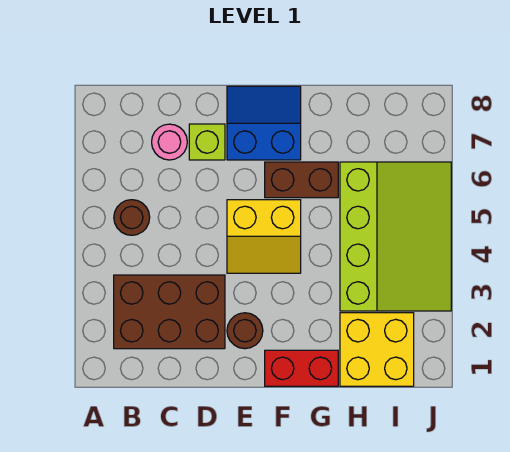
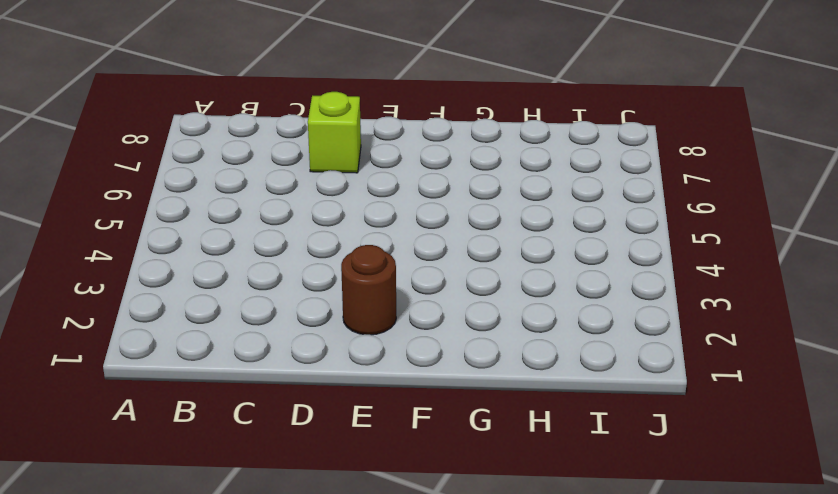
none -> brown 2x3 brick [114,275,225,349]
none -> brown 1x1 round brick [114,200,150,235]

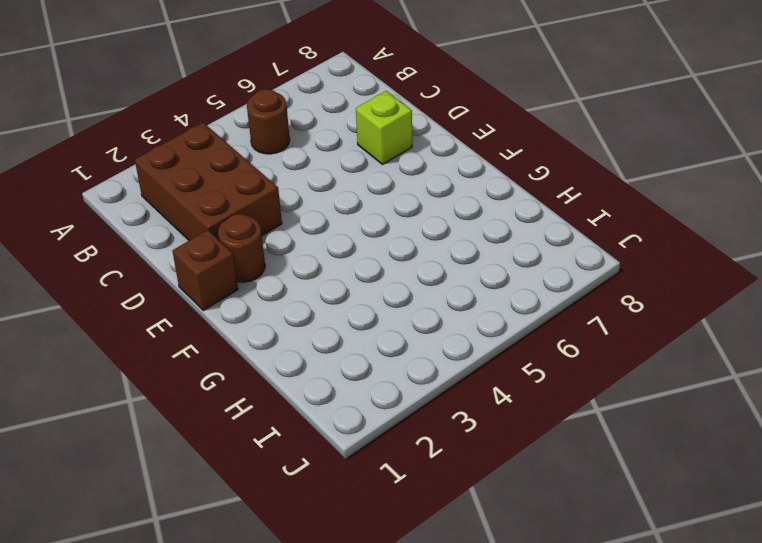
brown 1x1 brick [172,230,238,310] -> none
none -> pink 1x1 round brick [152,124,187,160]
none -> yellow 2x2 slope [227,200,301,273]

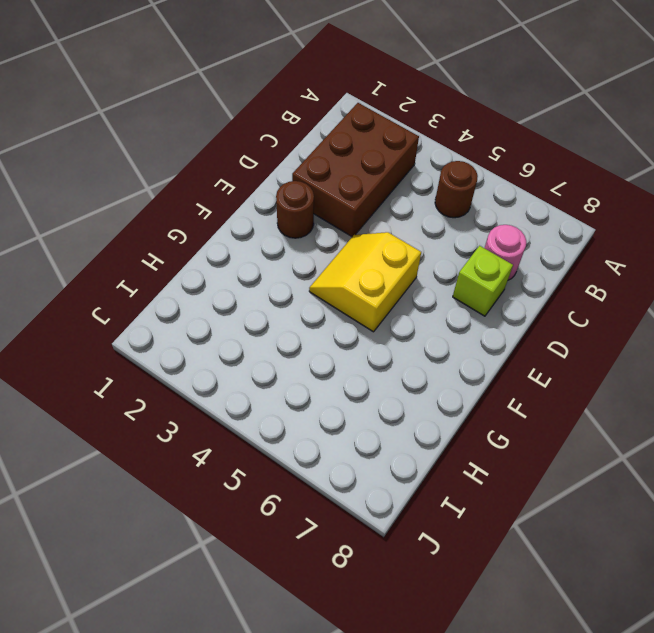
none -> blue 2x2 slope [227,86,301,160]
none -> red 1x2 brick [265,350,338,386]

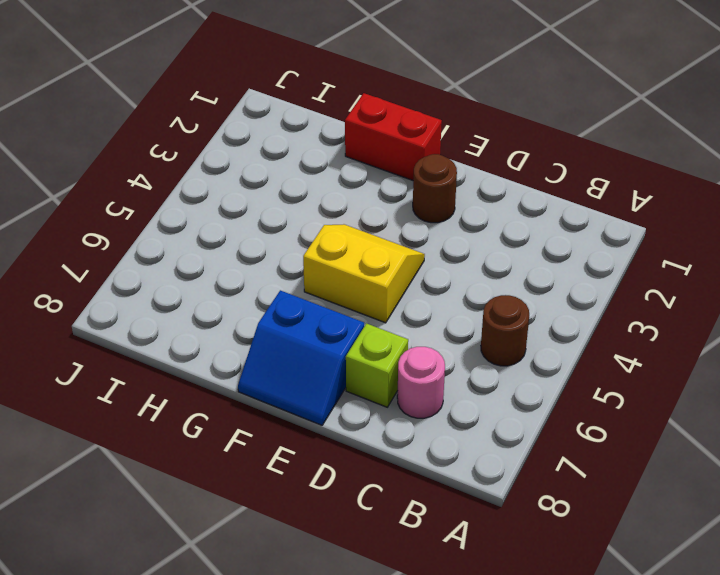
none -> brown 2x3 brick [114,275,225,349]
none -> brown 1x2 brick [265,162,338,198]

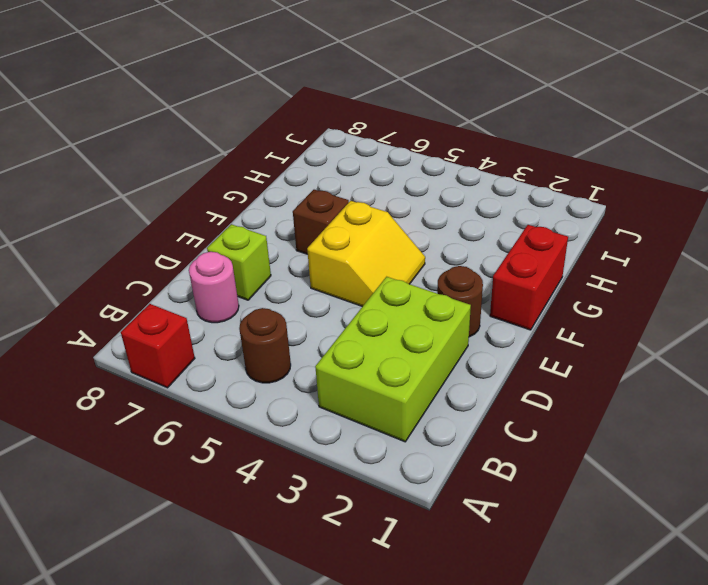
red 1x1 brick [121,304,195,388] -> none
lime 2x3 brick [315,277,471,442] -> brown 2x3 brick [114,275,225,349]
brown 1x1 brick [293,190,349,254] -> brown 1x2 brick [265,162,338,198]
none -> blue 2x2 slope [227,86,301,160]
none -> yellow 2x2 brick [340,313,414,386]

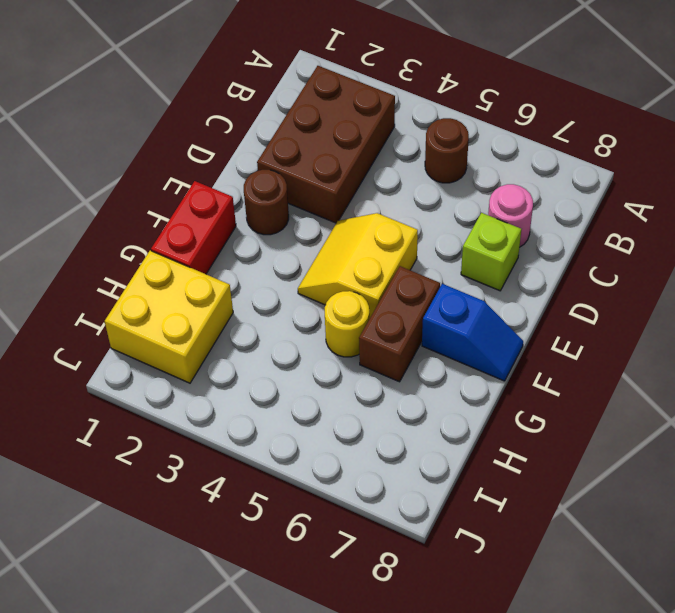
blue 1x2 slope [422,284,523,381] -> blue 2x2 slope [227,86,301,160]
yellow 1x1 round brick [325,291,369,357] -> none
none -> lime 3x4 slope [340,162,451,311]

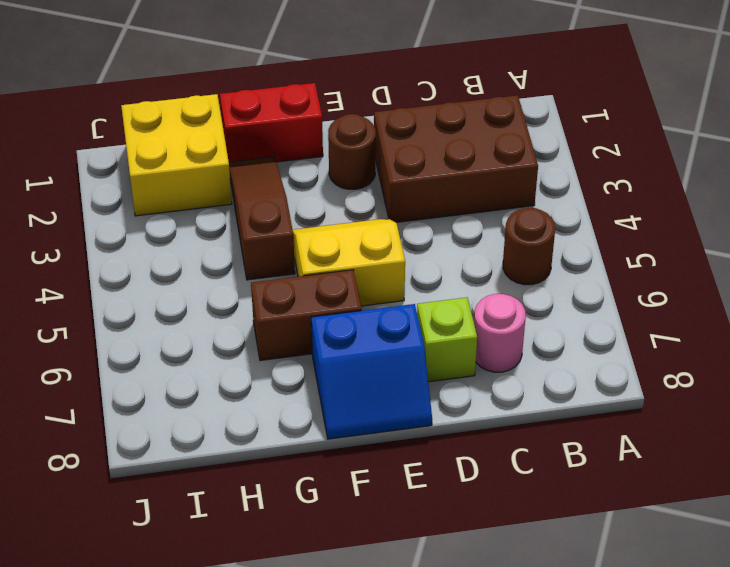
brown 1x3 slope [229,157,295,280] -> none
none -> lime 3x4 slope [340,162,451,311]

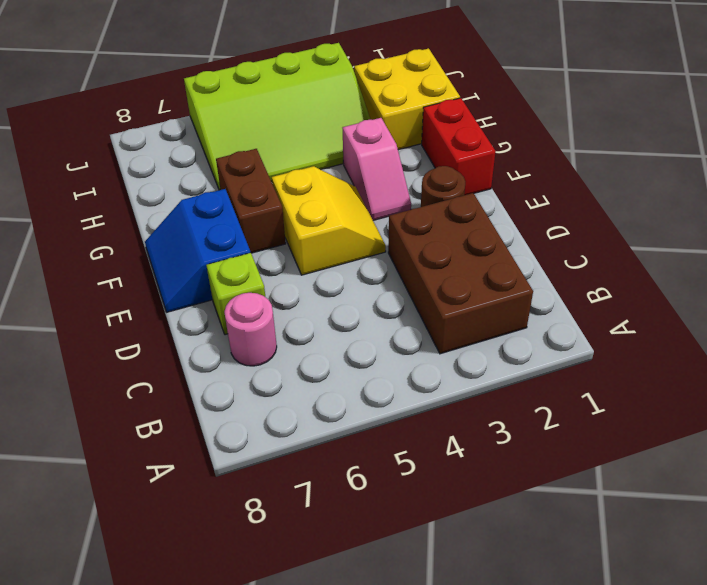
pink 1x2 slope [343,118,411,220] -> none
lime 3x4 slope [184,43,371,190] -> lime 3x4 slope turned to [340,162,451,311]
none -> brown 1x1 round brick [114,200,150,235]

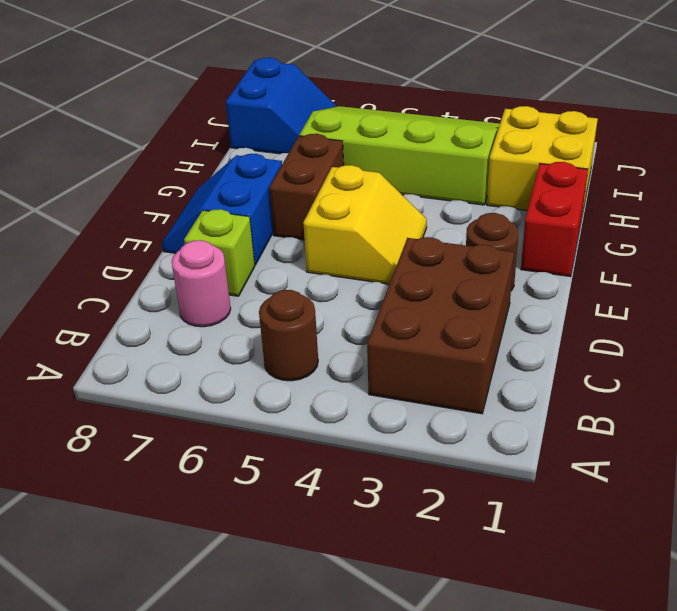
blue 2x2 slope [226,58,336,154] -> none

